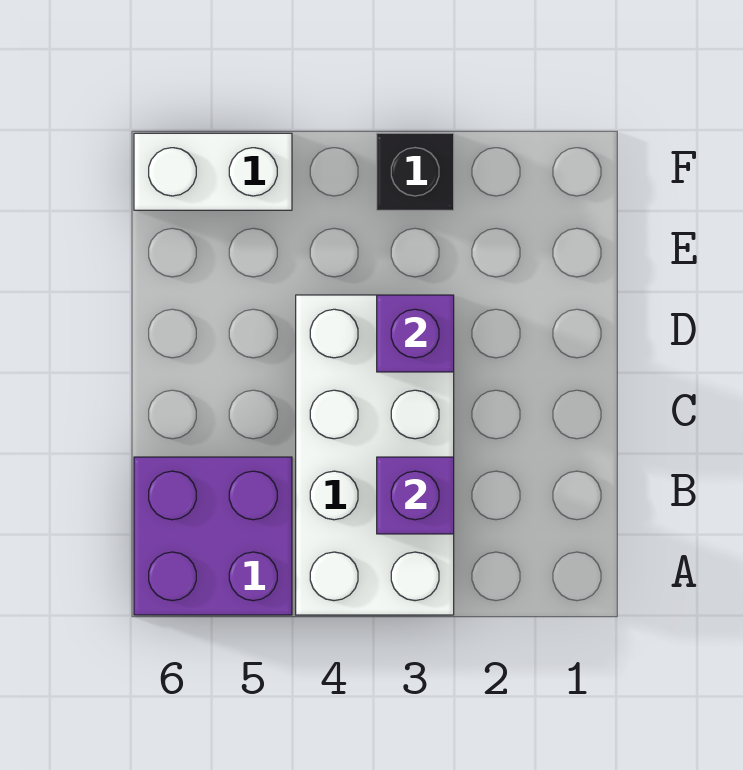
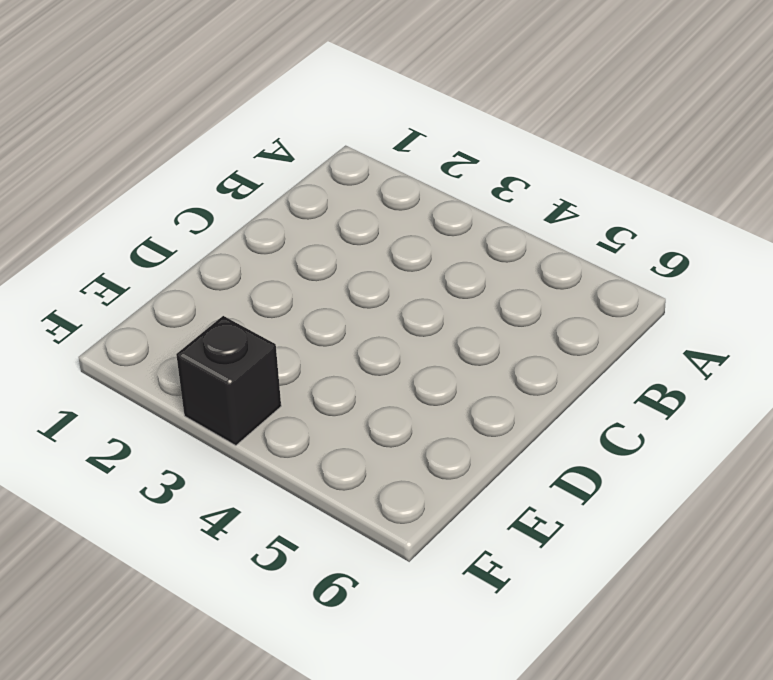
none -> white 2x4 brick [296,295,454,615]
none -> purple 2x2 brick [134,457,292,615]

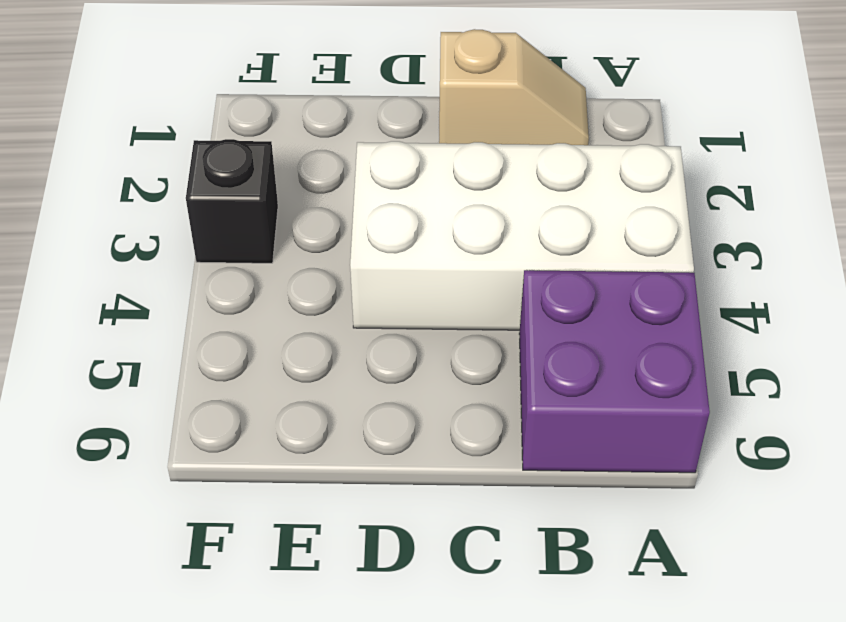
tan 1x2 slope [439,29,589,145] -> none
none -> white 1x2 brick [134,133,292,210]
none -> purple 1x1 brick [377,457,454,534]

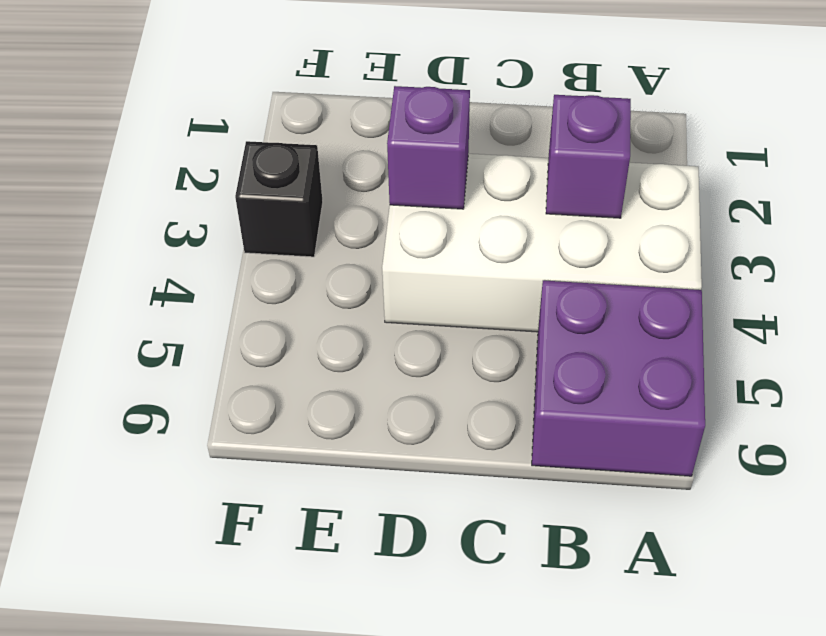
none -> white 1x2 brick [134,133,292,210]

